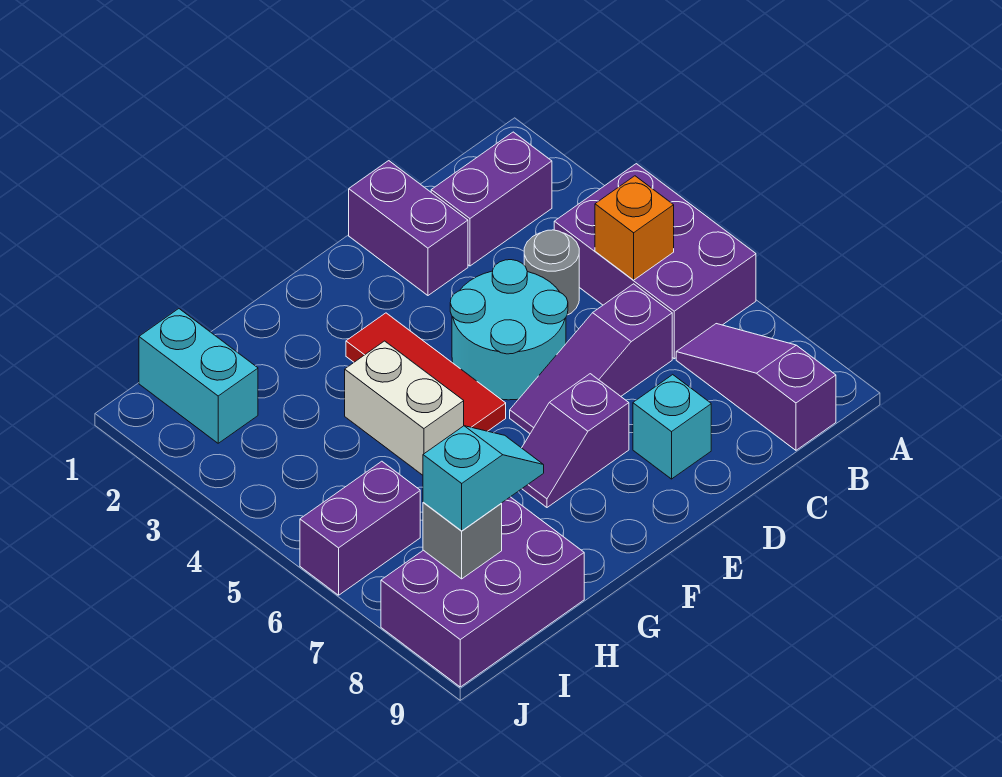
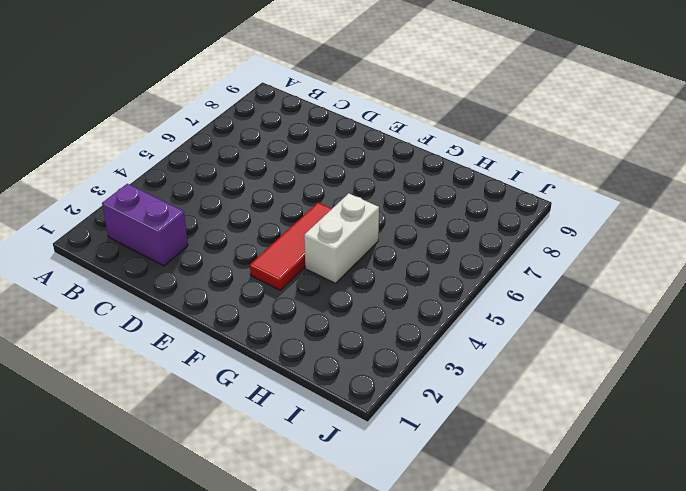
none -> purple 2x3 brick [554,164,756,359]
none -> purple 1x3 slope [676,324,836,450]
none -> grey 1x1 round brick [524,230,579,315]

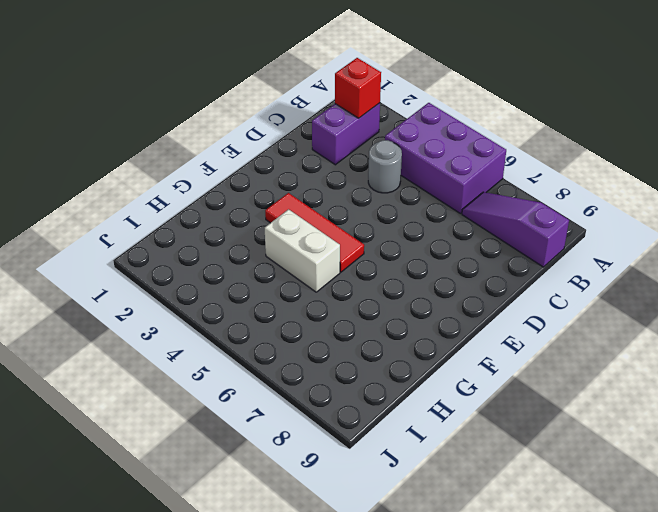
red 1x1 brick [335,58,381,118] -> none
none -> purple 1x3 slope [510,284,672,433]
none -> purple 1x2 brick [349,161,468,295]
none -> cyan 2x2 round brick [450,260,568,400]

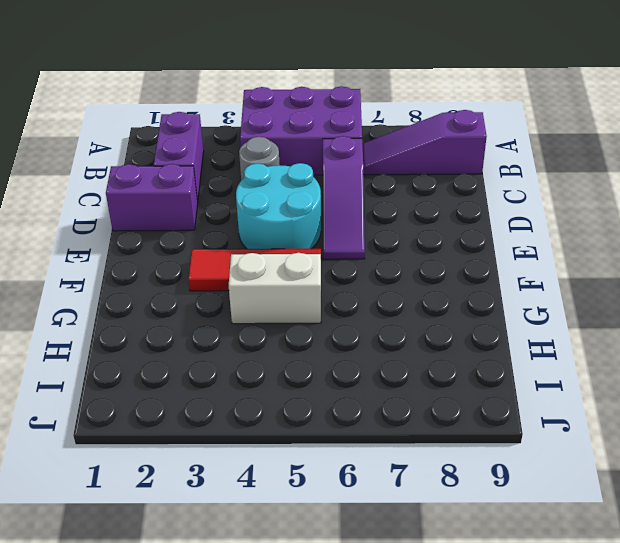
none -> cyan 1x1 brick [633,375,711,479]
none -> purple 1x2 slope [522,374,629,507]
none -> purple 2x3 brick [381,497,584,687]

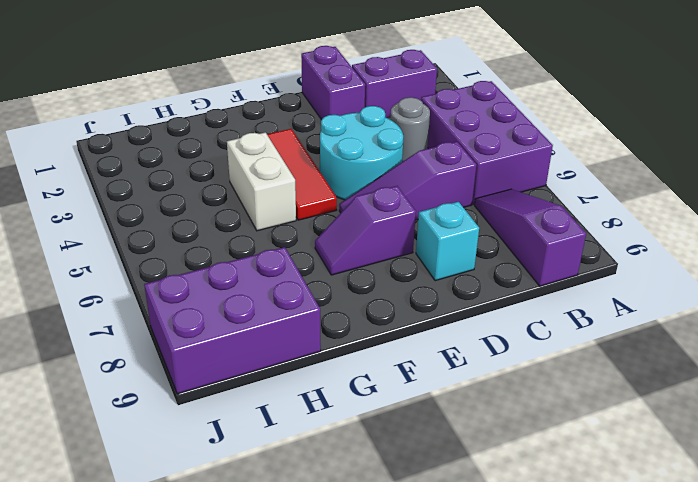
none -> cyan 1x2 brick [139,309,258,443]
none -> purple 1x2 brick [300,461,420,595]
none -> orange 1x1 brick [595,176,674,280]

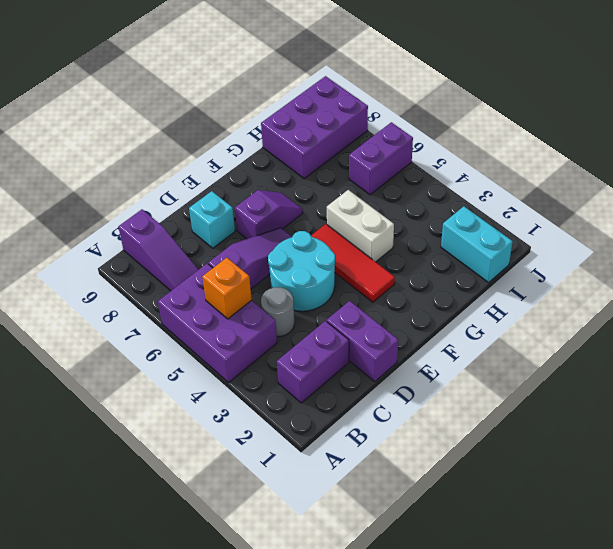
none -> grey 1x1 brick [423,502,502,579]
none -> cyan 1x2 slope [423,426,544,531]

